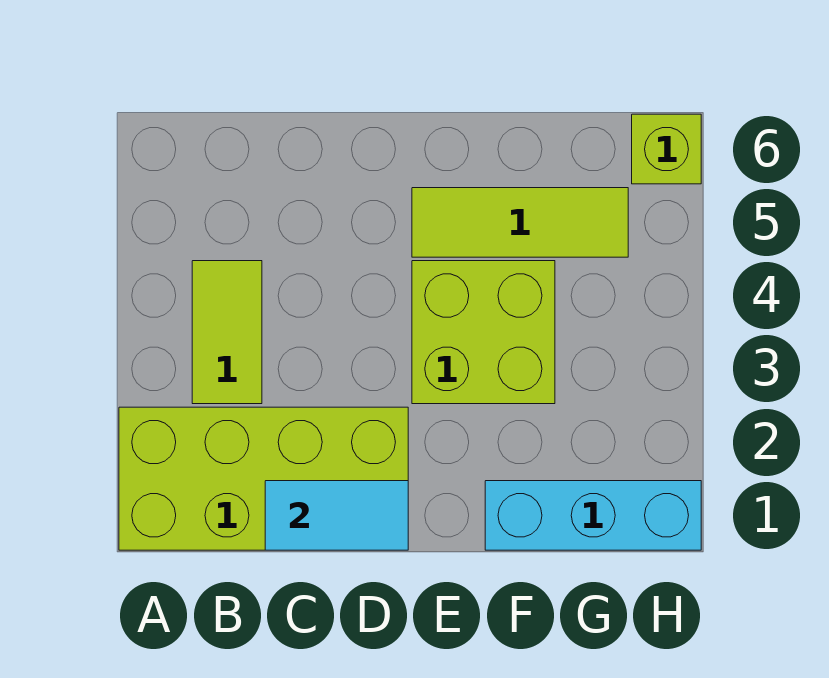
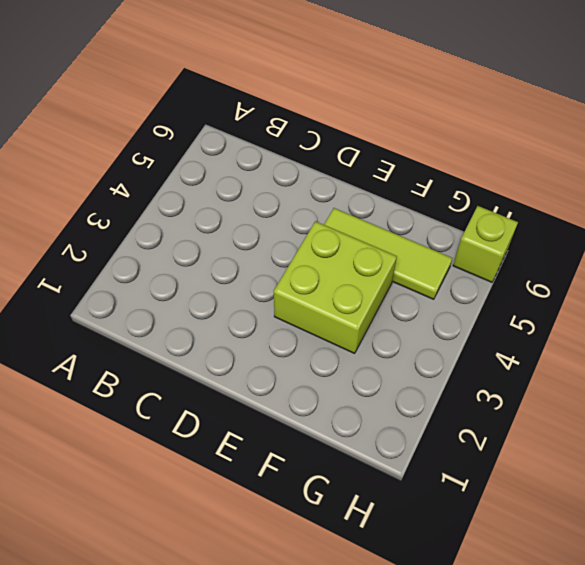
none -> lime 2x4 brick [119,407,408,550]
none -> lime 1x2 tile [192,261,262,404]

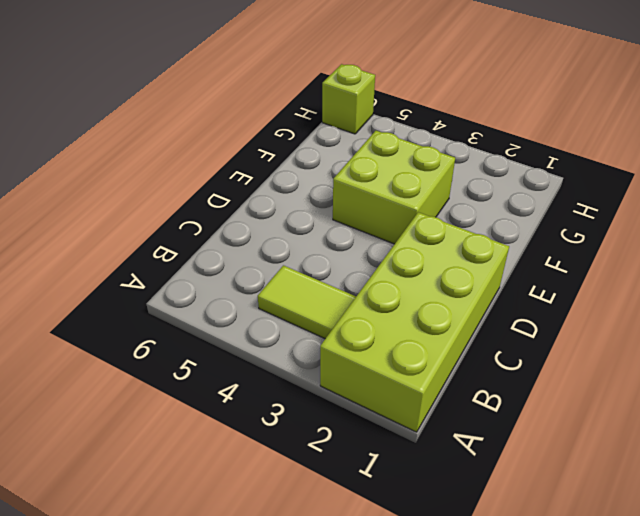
none -> lime 1x3 tile [412,188,628,257]
none -> cyan 1x3 brick [485,481,701,550]

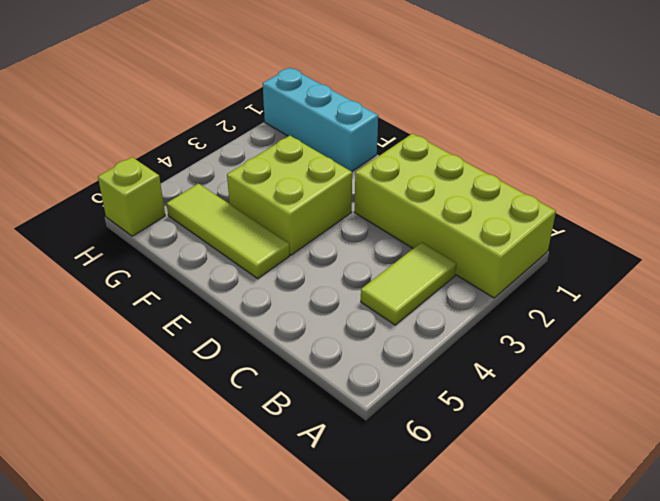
none -> cyan 1x2 tile [265,481,408,550]

